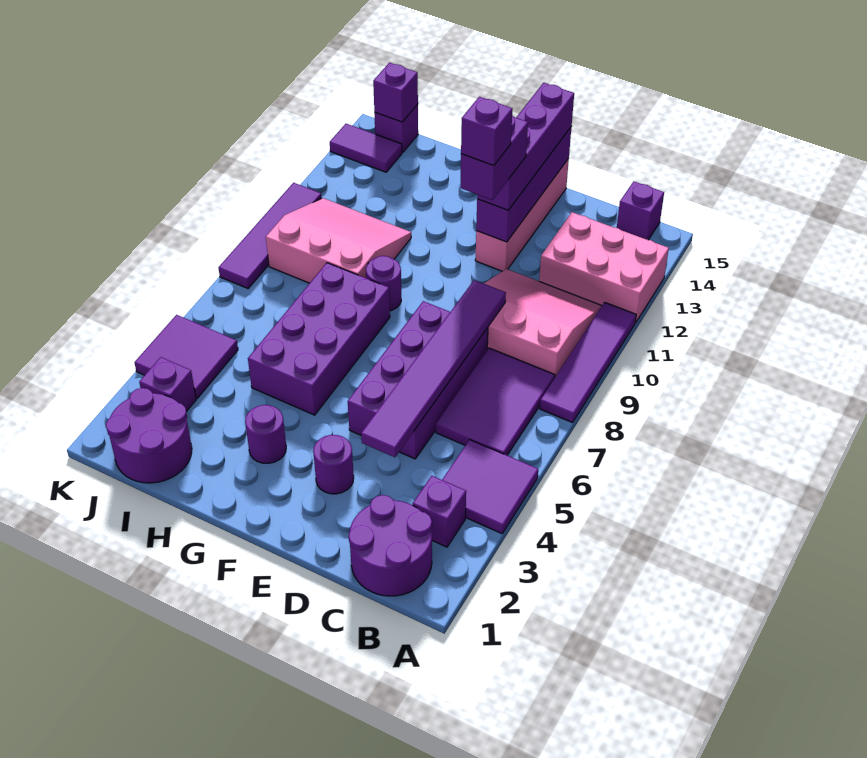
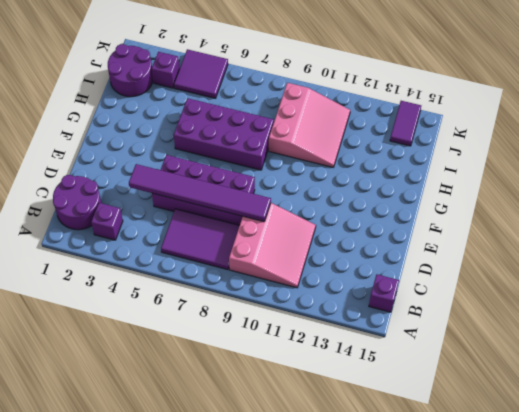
none -> purple 2x2 tile [442,440,538,534]
none -> purple 1x4 tile [540,302,636,423]
none -> pink 2x3 brick [539,212,669,323]

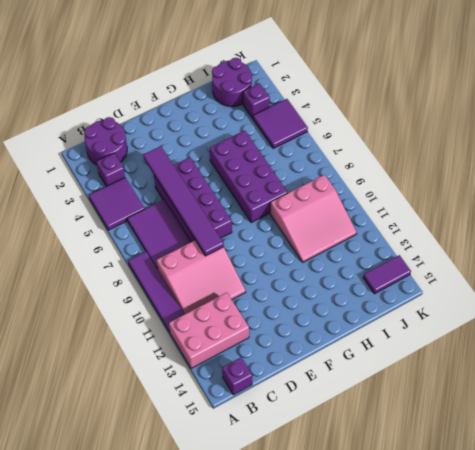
none -> purple 1x1 round brick [313,435,354,494]
none -> pink 1x4 brick [475,158,569,271]
none -> purple 1x1 round brick [245,405,286,463]

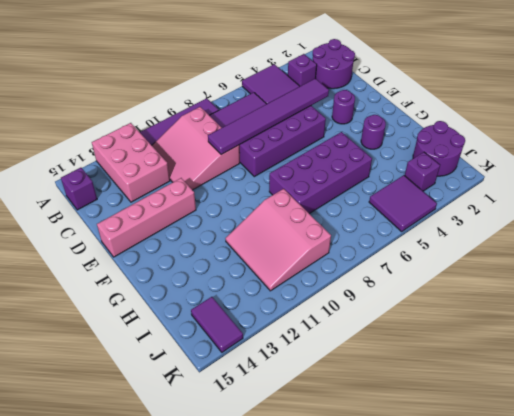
none -> purple 1x1 round brick [366,256,401,311]
none -> purple 1x1 brick [374,104,418,153]
none -> purple 1x4 tile [218,183,322,288]

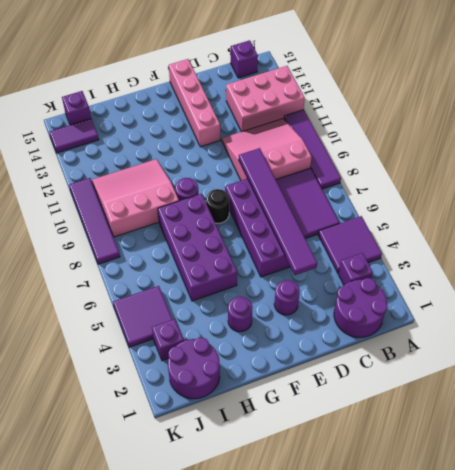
black 1x1 round brick [206,189,229,223] -> none
none -> purple 1x4 brick [476,126,572,242]
none -> purple 1x1 brick [373,63,418,122]
none -> purple 1x4 brick [477,83,574,210]

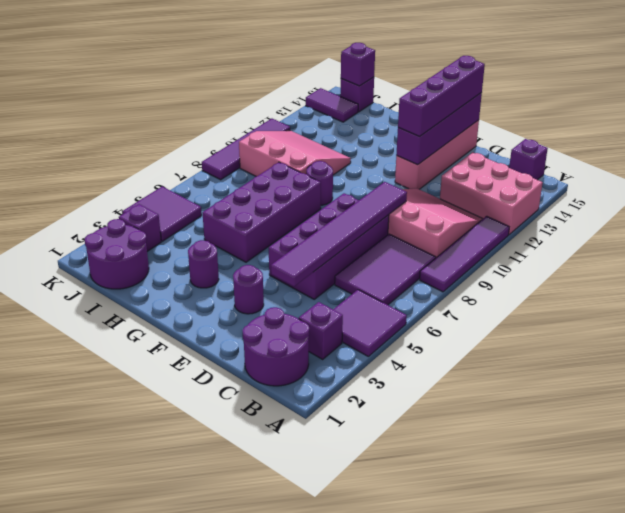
none -> purple 1x2 brick [460,116,528,200]
none -> purple 1x1 brick [461,97,513,165]

